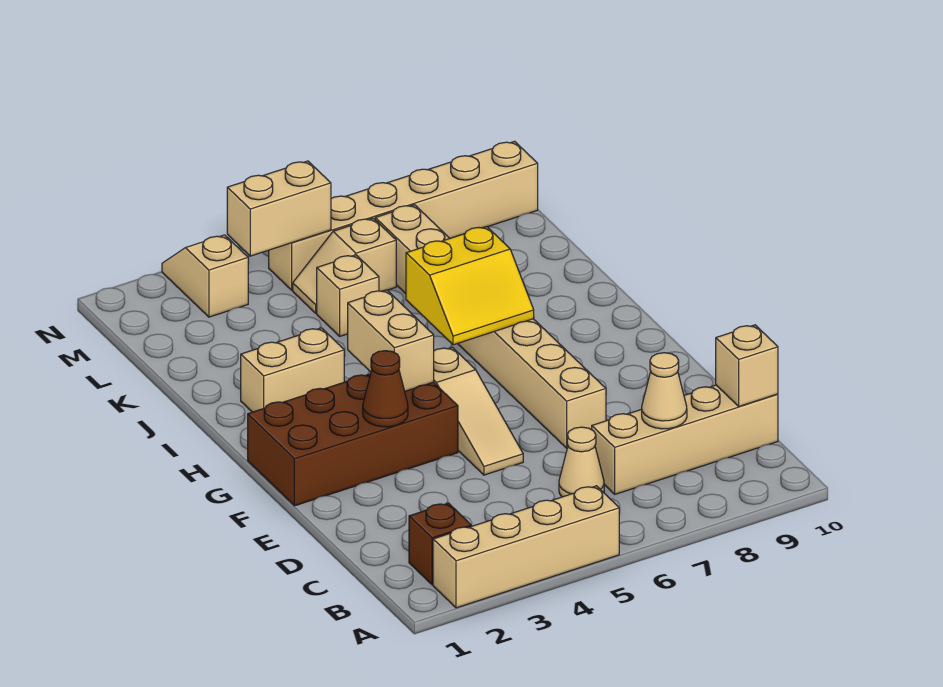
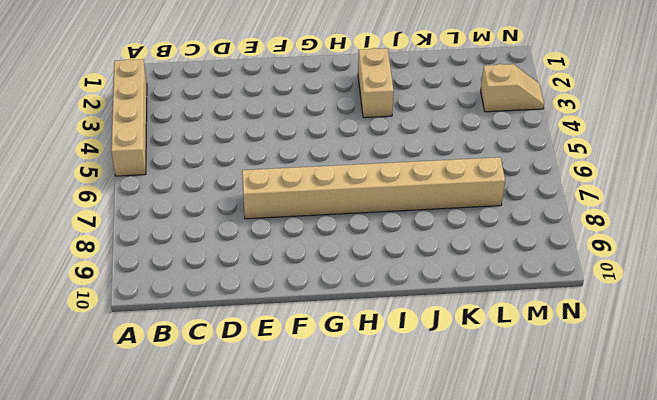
none -> brown 1x1 brick [409,503,471,585]
none -> tan 1x1 cone [559,427,604,497]
none -> tan 1x4 brick [592,385,778,494]

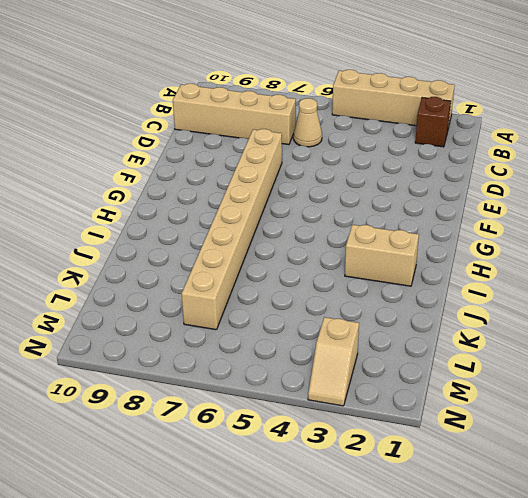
none -> tan 1x3 slope [434,347,523,475]
none -> brown 2x4 brick [248,374,458,506]
none -> tan 1x1 brick [317,255,379,336]

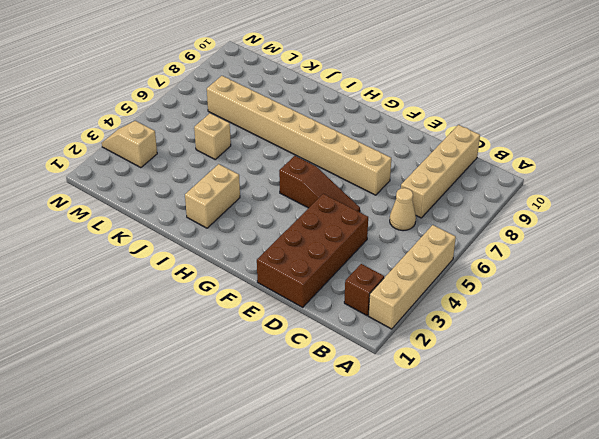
brown 2x4 brick [257,194,368,307] -> brown 2x4 brick moved to [248,374,458,506]
brown 1x3 slope [279,156,360,212] -> tan 1x3 slope [434,347,523,475]
none -> tan 1x2 slope [293,218,396,313]
none -> tan 1x6 brick [269,141,538,290]
none -> tan 1x1 cone [642,353,687,429]

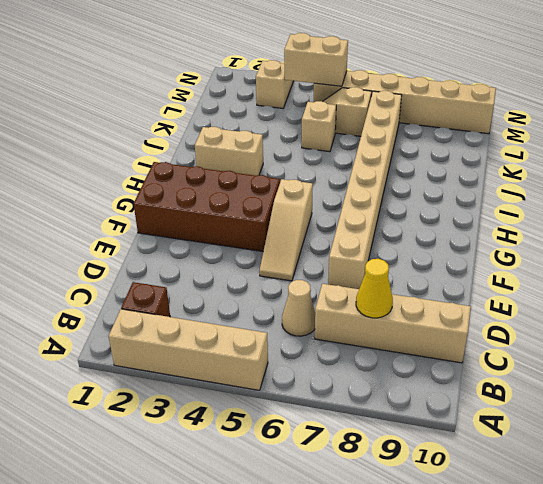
yellow 1x1 cone [356,259,393,318] -> tan 1x1 cone [642,353,687,429]
none -> tan 1x1 brick [716,325,778,406]
none -> brown 1x1 cone [363,351,408,427]
none -> tan 1x2 brick [348,290,434,391]

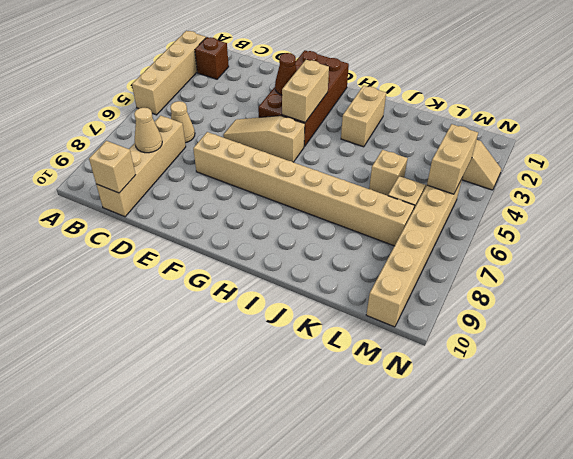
tan 1x2 brick [282,60,329,122] -> tan 1x2 brick turned to [348,290,434,391]
none -> yellow 2x2 slope [406,227,534,345]

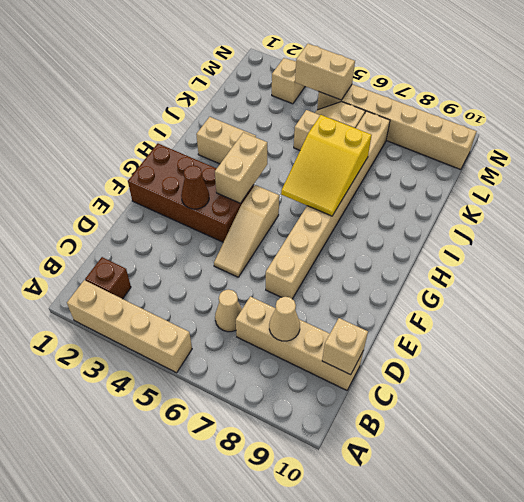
yellow 2x3 slope [281,115,372,216] -> yellow 2x2 slope [406,227,534,345]

